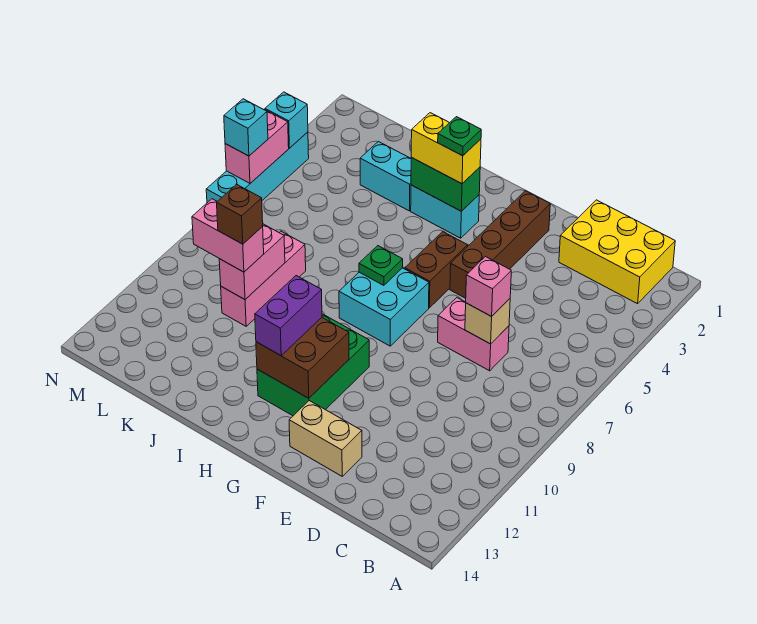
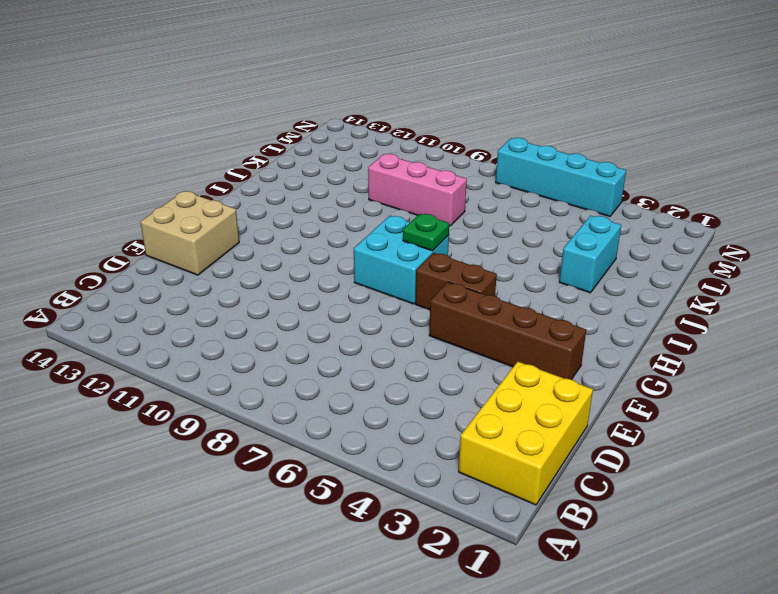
tan 2x2 brick [141,191,239,275] -> tan 1x2 brick [289,401,362,476]
none -> pink 1x2 brick [438,298,509,371]
none -> green 2x3 brick [257,314,369,416]
none -> cyan 1x2 brick [411,185,479,238]

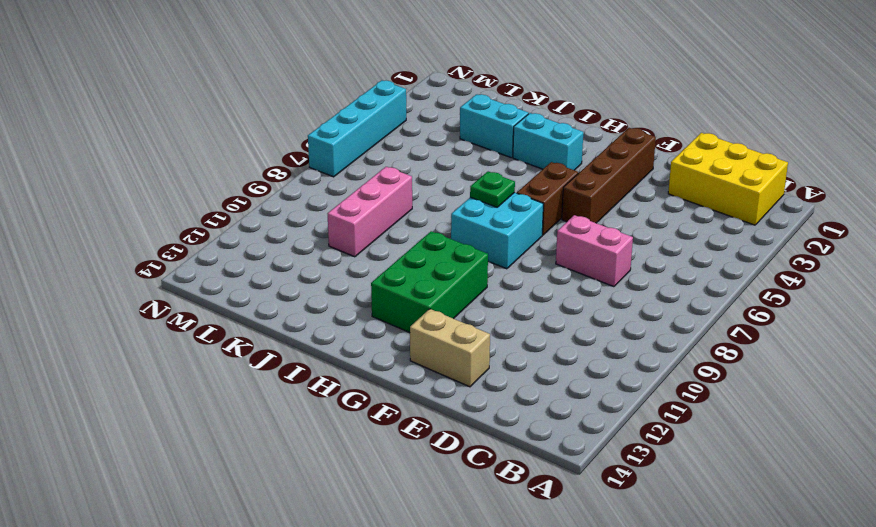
none -> tan 1x1 brick [465,299,510,344]
none -> brown 2x2 brick [256,318,349,398]
none -> green 1x2 brick [411,158,480,211]

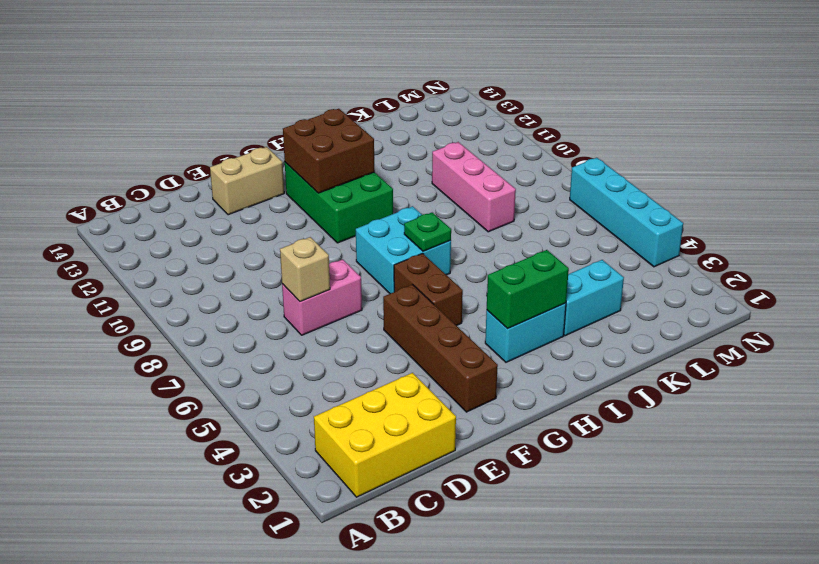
none -> pink 1x2 brick [219,224,285,299]
none -> cyan 1x1 brick [265,92,308,148]
none -> pink 1x2 brick [225,109,289,183]

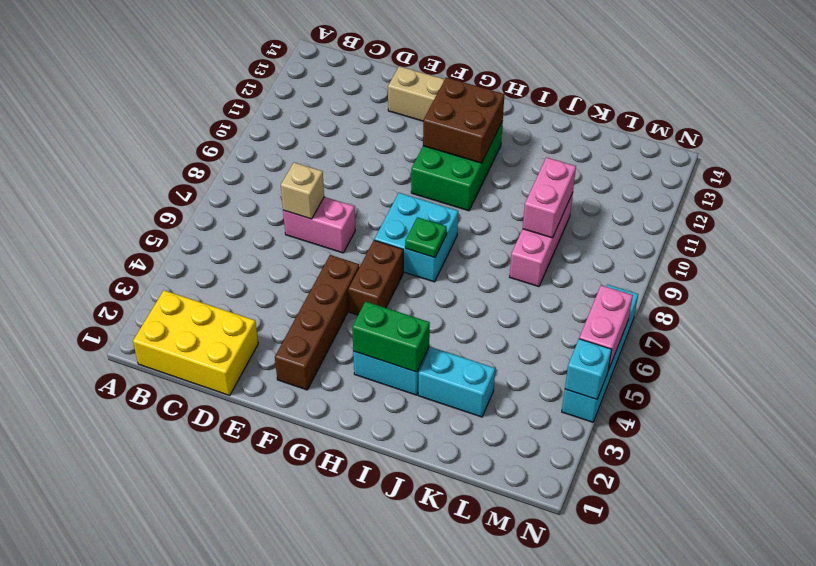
none -> pink 1x1 brick [466,257,511,316]
none -> yellow 1x2 brick [411,113,481,184]
none -> purple 1x2 brick [255,276,322,356]

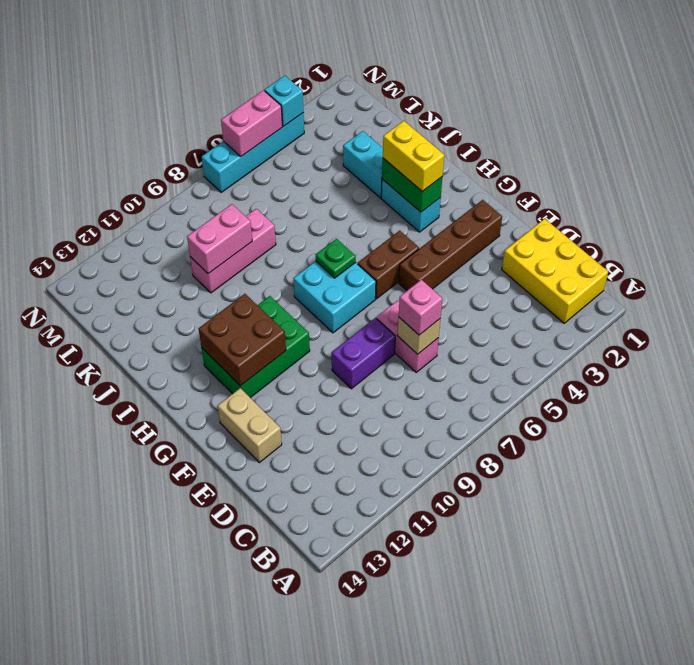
purple 1x2 brick [332,318,395,389] -> purple 1x2 brick moved to [255,276,322,356]
none -> pink 1x2 brick [192,199,264,272]
none -> cyan 1x1 brick [224,99,268,156]
none -> green 1x1 plate [438,117,481,156]

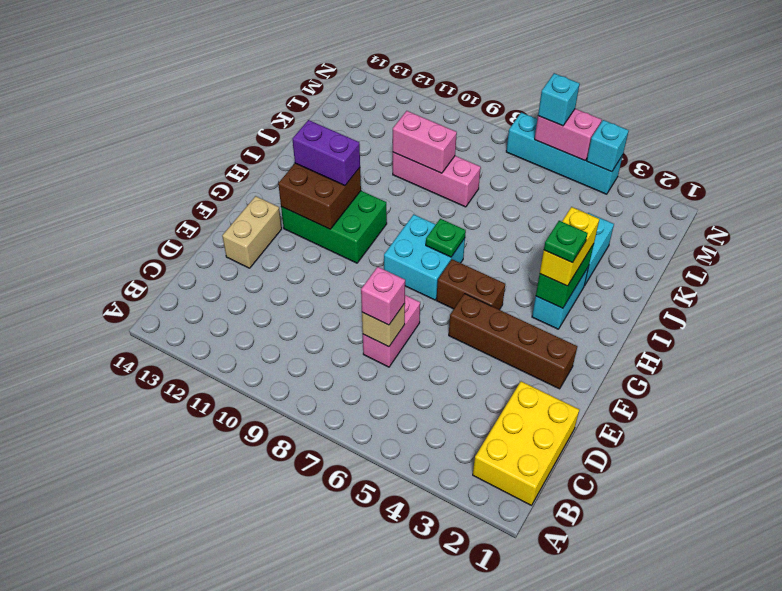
none -> pink 1x2 brick [192,199,264,272]
none -> brown 1x1 brick [217,184,263,244]

